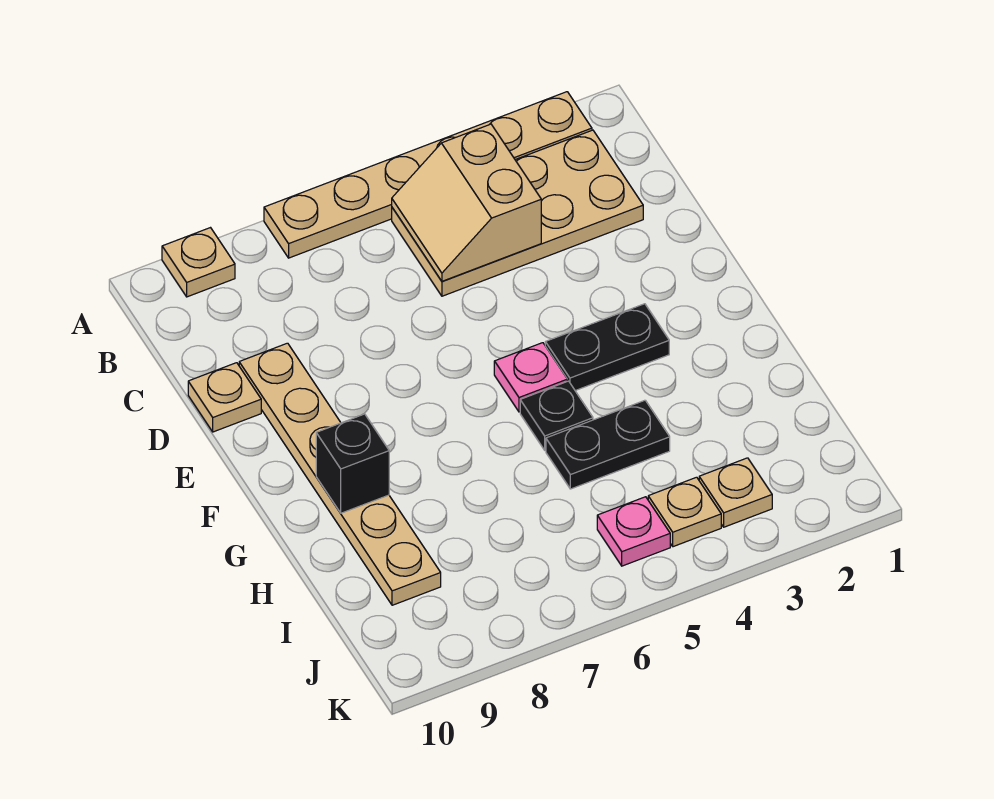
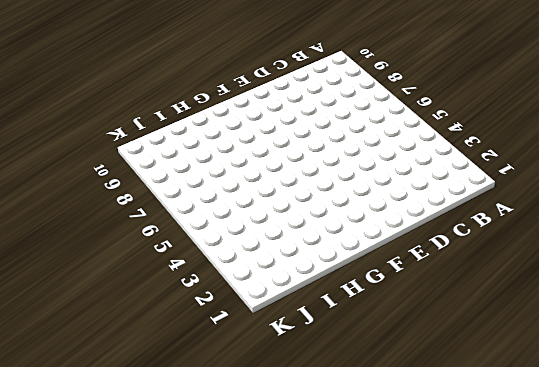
none -> tan 1x6 plate [264,92,592,258]
none -> tan 1x1 plate [162,228,235,297]
none -> tan 2x4 plate [392,130,643,296]

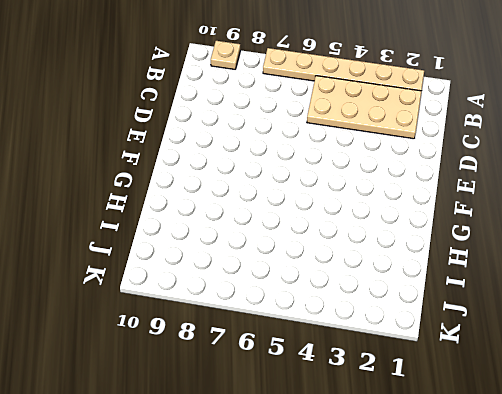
none -> tan 1x6 plate [239,343,441,605]
none -> tan 1x1 plate [188,363,261,432]
none -> black 1x2 plate [545,304,669,391]

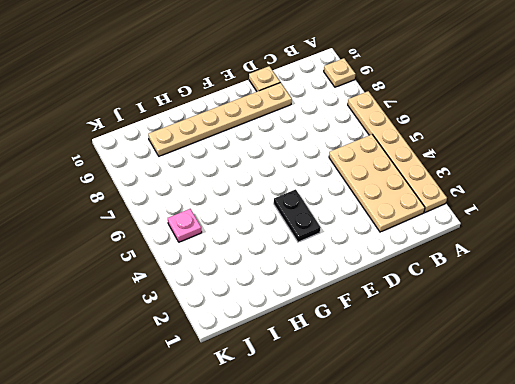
none -> pink 1x1 plate [494,343,567,412]
none -> black 1x1 plate [520,381,593,450]
none -> black 1x2 plate [546,400,670,489]

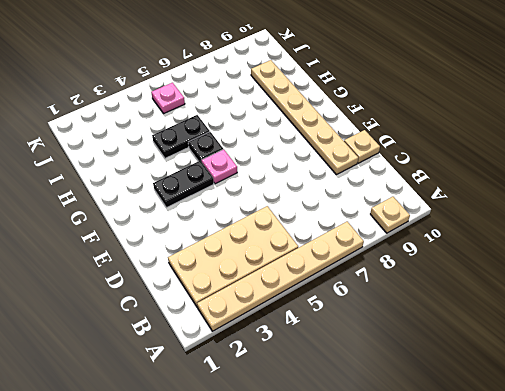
none -> tan 1x1 plate [699,458,772,527]
none -> tan 1x1 plate [648,477,721,547]
none -> tan 2x2 slope [392,124,541,281]

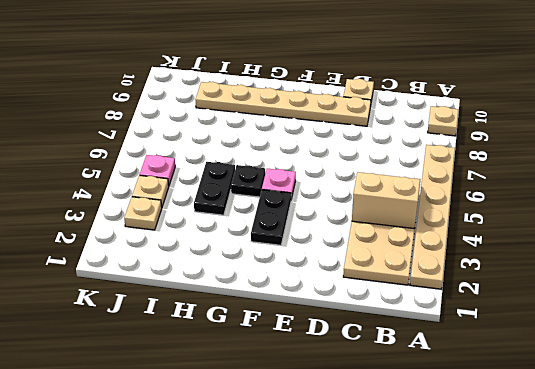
none -> black 1x1 brick [316,414,389,513]

